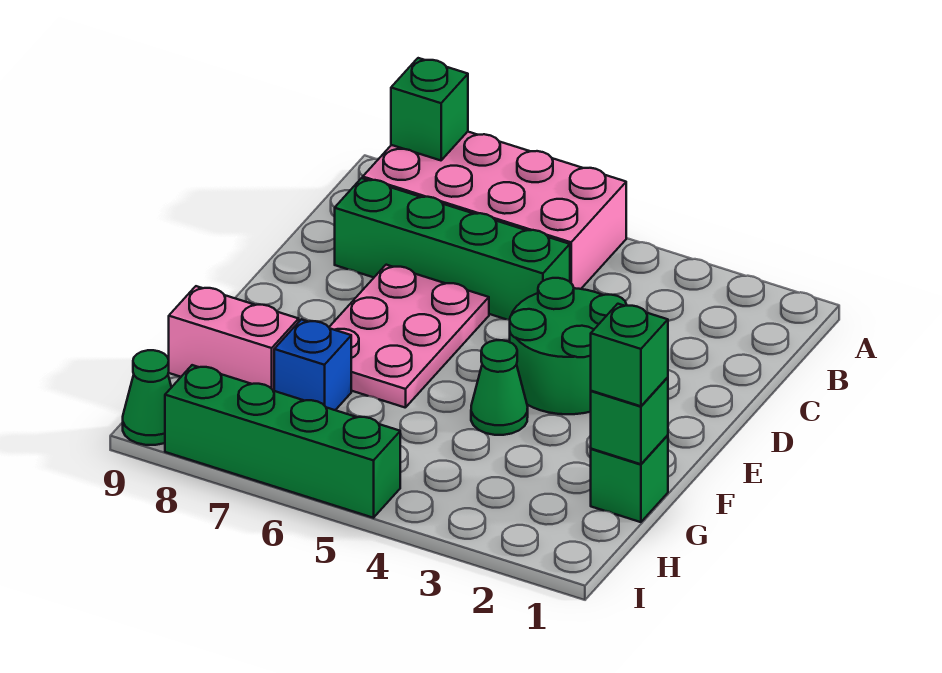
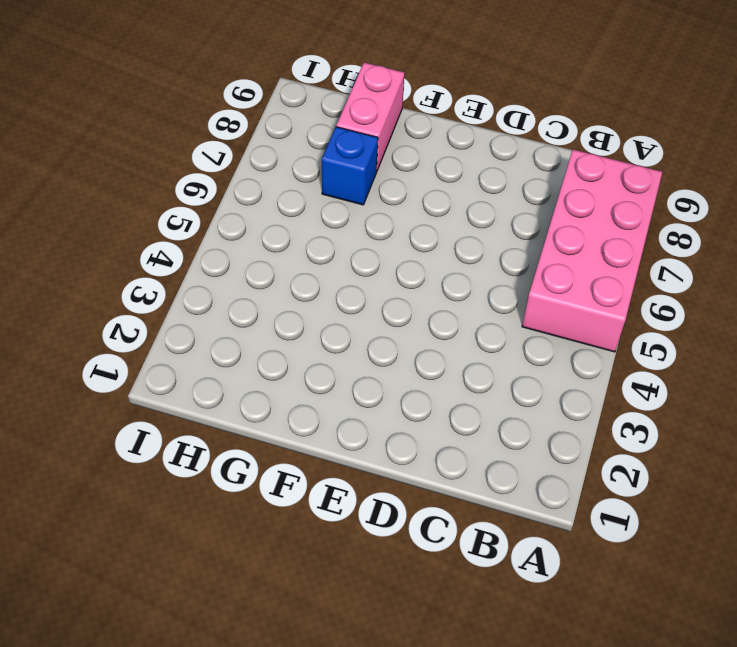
none -> green 1x4 brick [335,178,570,320]
none -> green 2x2 round brick [510,278,626,414]
none -> pink 2x3 plate [329,265,489,408]

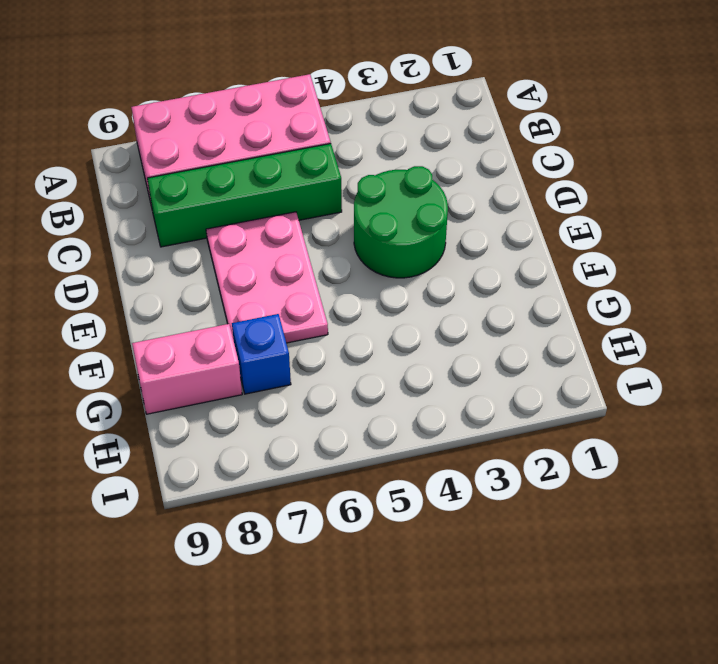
none -> green 1x1 cone [471,340,528,435]
none -> green 1x1 brick [591,435,668,522]
none -> green 1x4 brick [165,365,400,518]

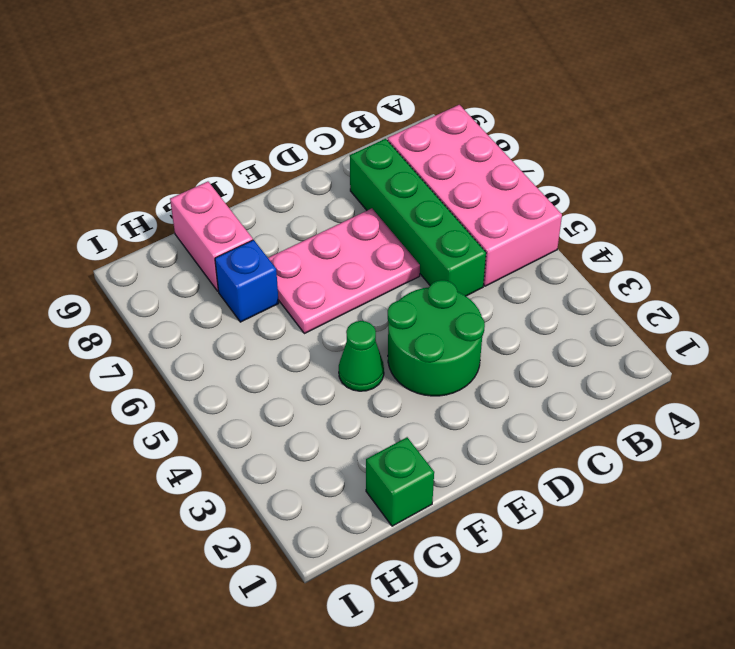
none -> green 1x4 brick [165,365,400,518]
none -> green 1x1 cone [123,350,172,445]
none -> green 1x1 brick [391,58,468,160]

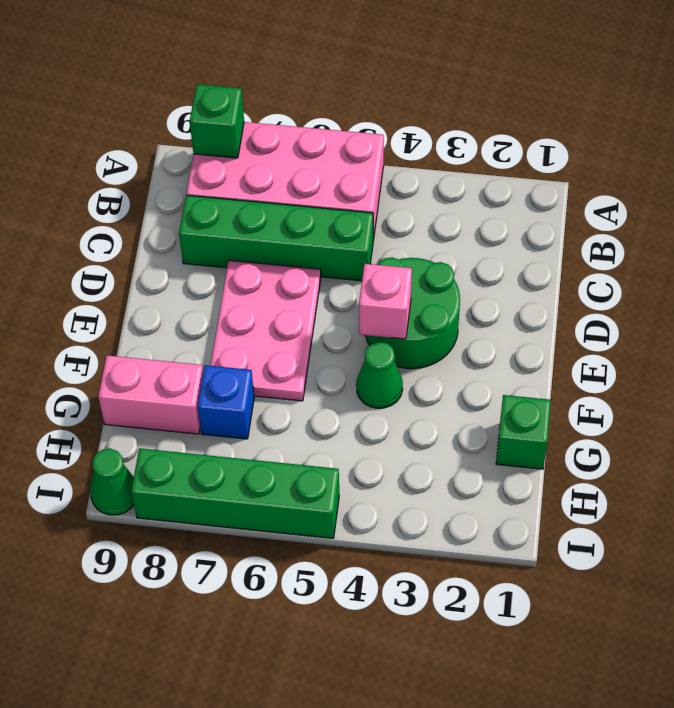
pink 1x1 brick [359,264,412,339] -> none
none -> green 1x1 brick [591,377,668,464]
none -> green 1x1 brick [591,304,668,406]

